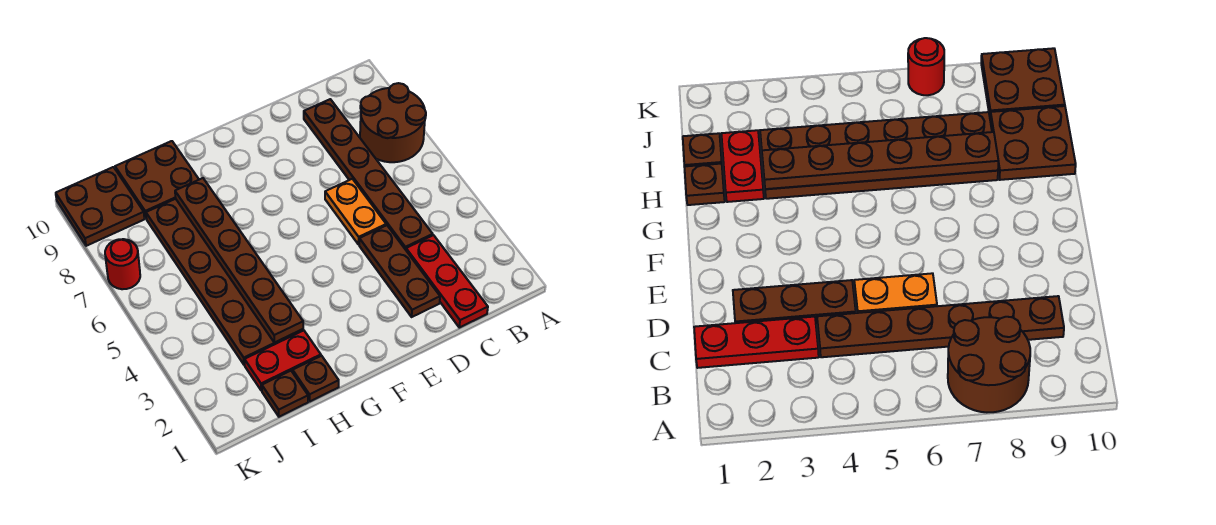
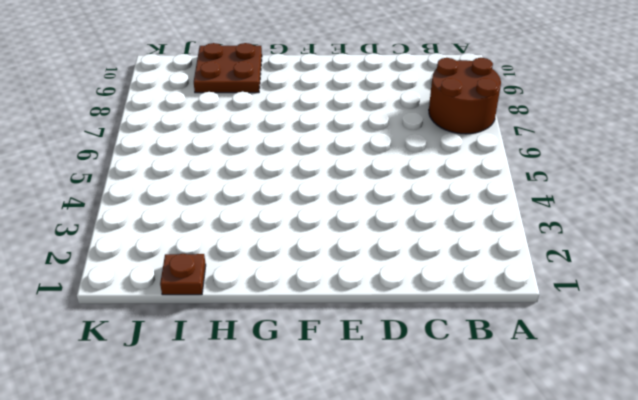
none -> red 1x3 plate [406,235,488,328]
none -> brown 1x6 plate [304,99,433,250]
none -> brown 1x3 plate [359,225,440,317]

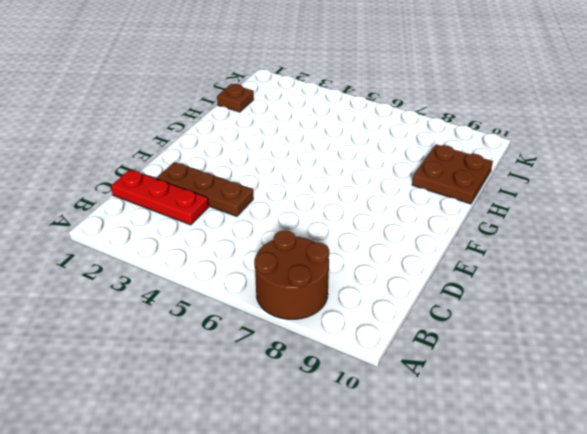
none -> brown 1x6 plate [304,99,433,250]
none -> orange 1x2 plate [325,179,386,244]
none -> brown 1x1 plate [293,356,339,401]

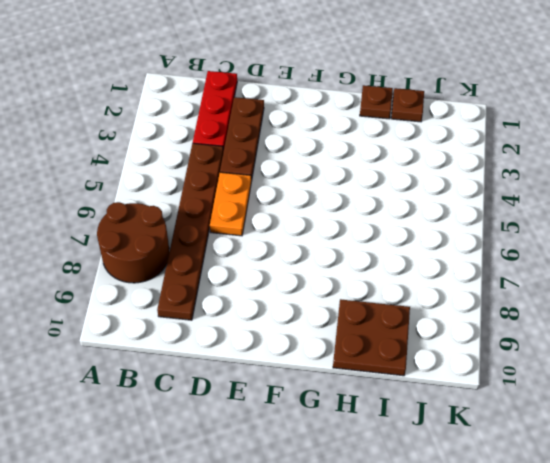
none -> red 1x2 plate [245,330,321,391]
none -> brown 2x6 plate [146,199,303,365]
none -> brown 2x2 plate [56,167,144,246]

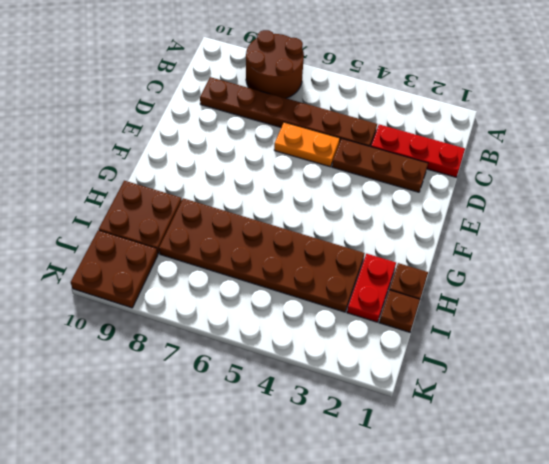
none -> red 1x1 round brick [105,239,140,289]
none -> brown 1x6 plate [175,178,303,343]

